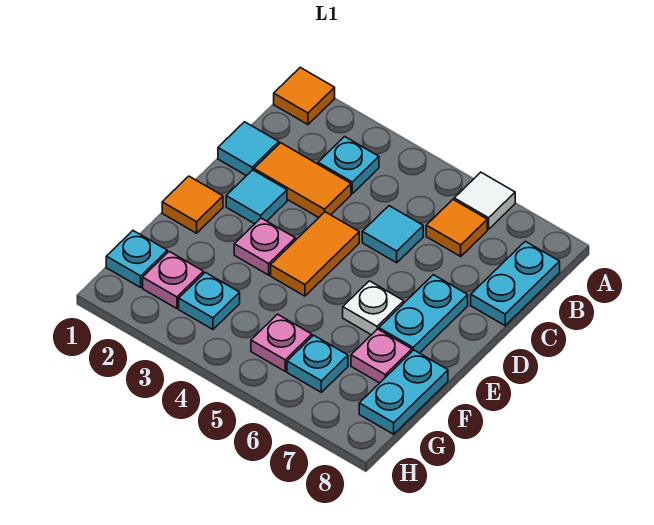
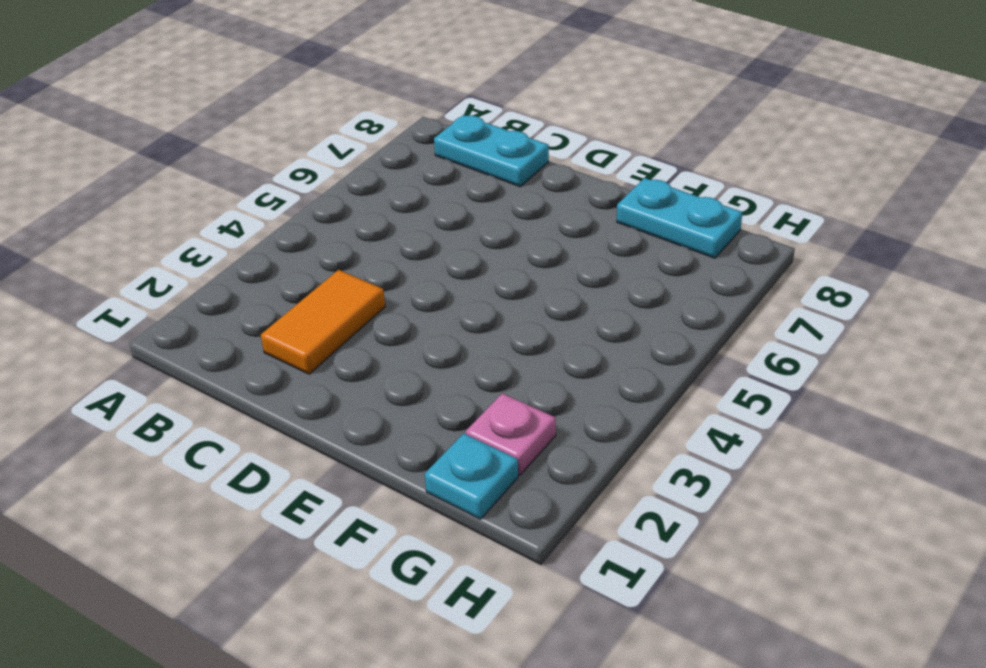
none -> orange 1x1 tile [274,67,335,124]
none -> white 1x1 tile [454,172,515,229]
none -> cyan 1x1 plate [318,137,379,193]

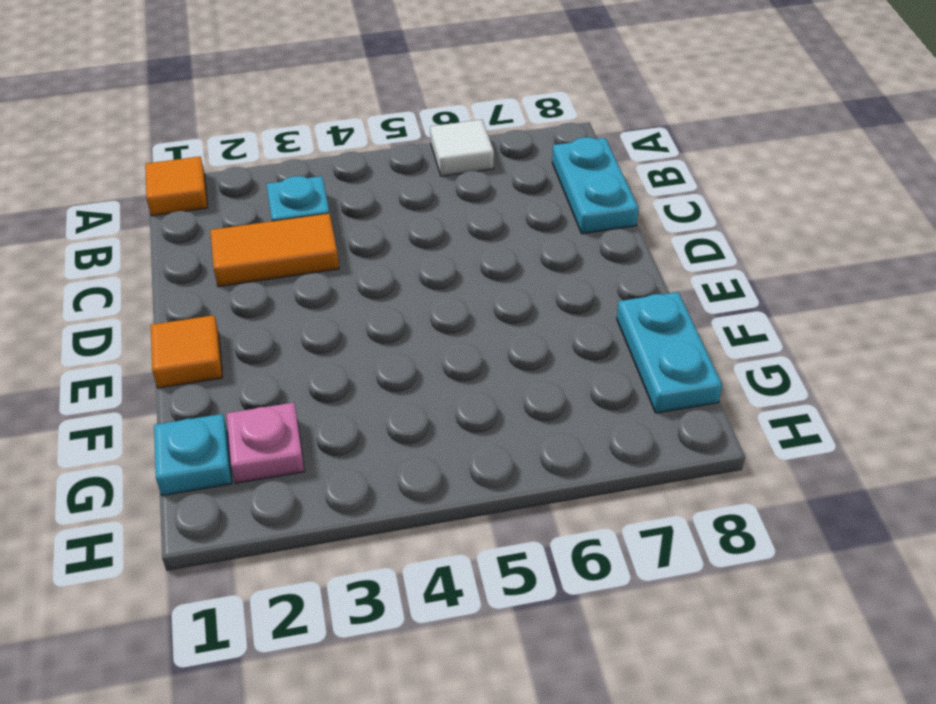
none -> orange 1x1 tile [426,200,487,256]
none -> cyan 1x1 tile [218,122,279,176]
none -> cyan 1x1 tile [362,206,423,263]

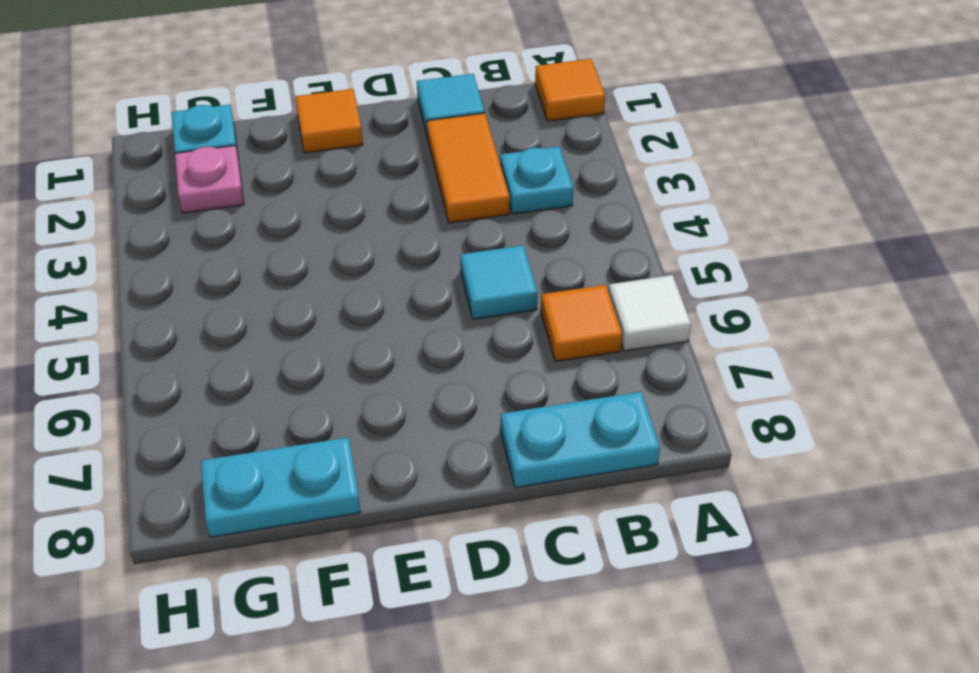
none -> cyan 1x1 tile [226,170,287,224]
none -> orange 1x2 tile [271,212,359,296]
none -> cyan 1x2 plate [379,275,468,353]

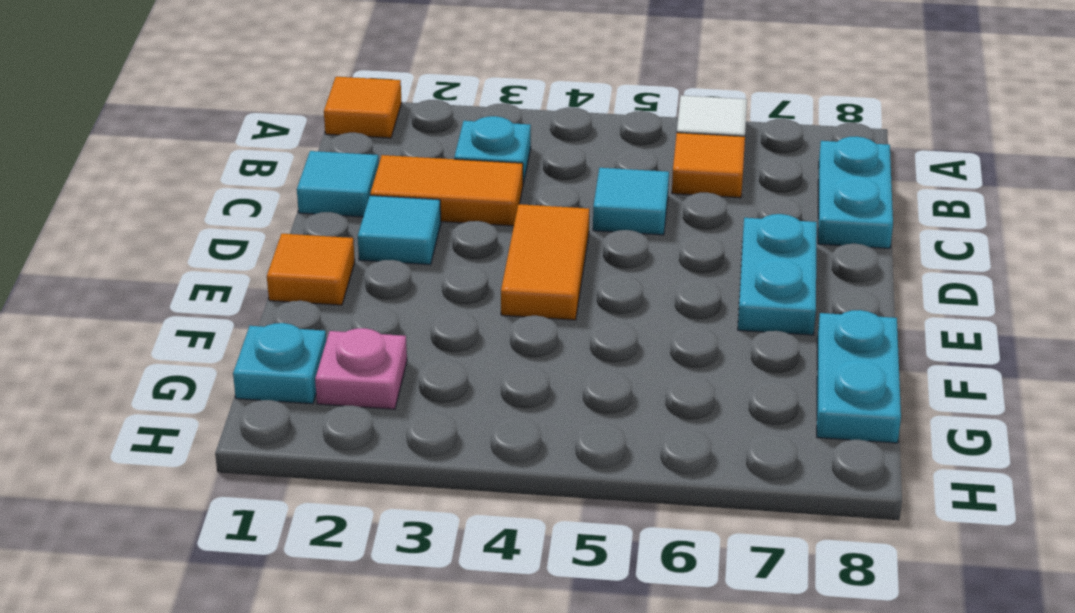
none -> pink 1x1 plate [234,218,295,275]
none -> white 1x1 plate [343,281,404,335]
none -> pink 1x1 plate [351,329,412,383]

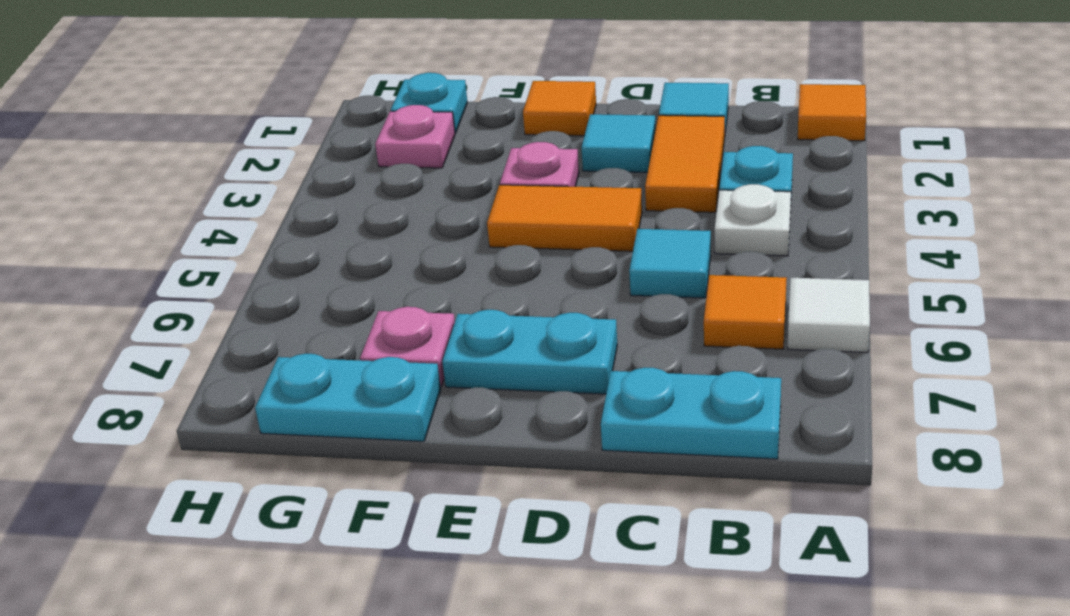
white 1x1 plate [715,184,791,256] -> white 1x1 plate moved to [343,281,404,335]
none -> cyan 1x1 plate [179,272,240,329]
none -> pink 1x1 plate [251,314,312,371]
none -> cyan 1x1 plate [287,335,348,392]

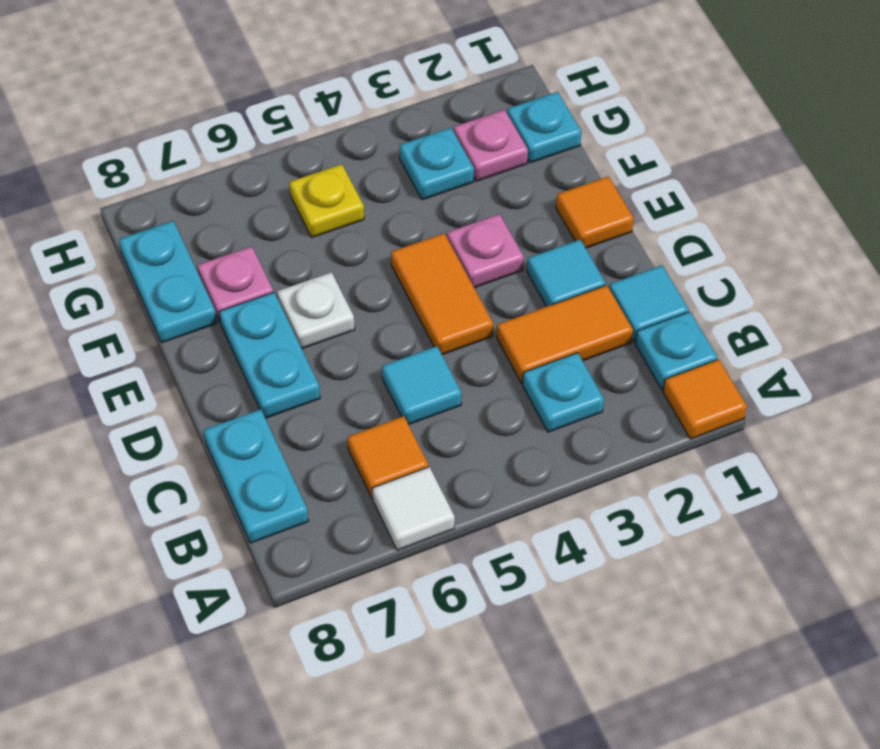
cyan 1x1 plate [635,312,717,390] -> cyan 1x1 plate moved to [287,335,348,392]
yellow 1x1 plate [289,164,364,238] -> pink 1x1 plate [251,314,312,371]

